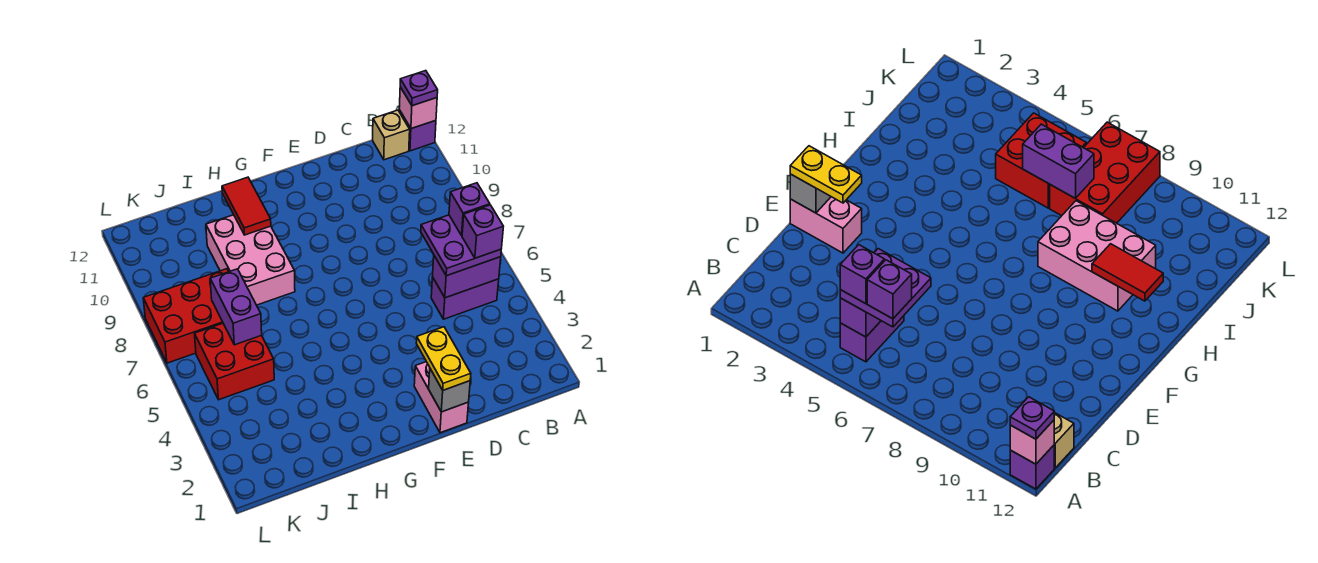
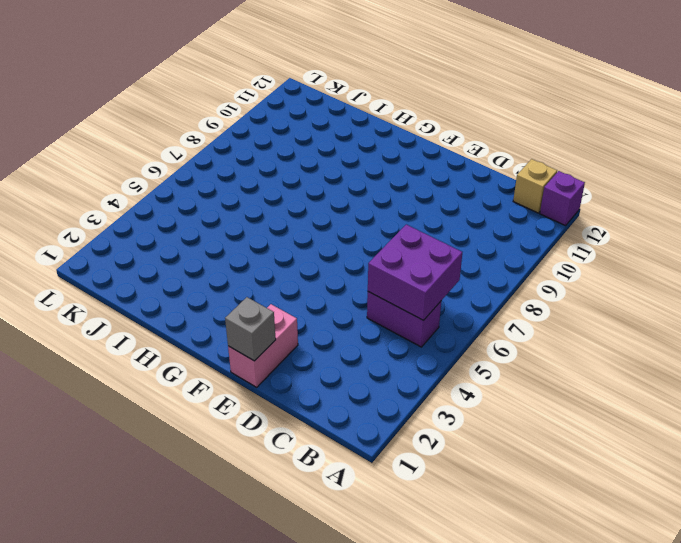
purple 2x2 brick [368,225,462,320] -> purple 1x2 brick [433,256,501,298]
none -> pink 2x3 brick [206,215,295,305]
none -> red 2x2 brick [195,323,274,400]
none -> red 2x3 brick [143,269,229,363]

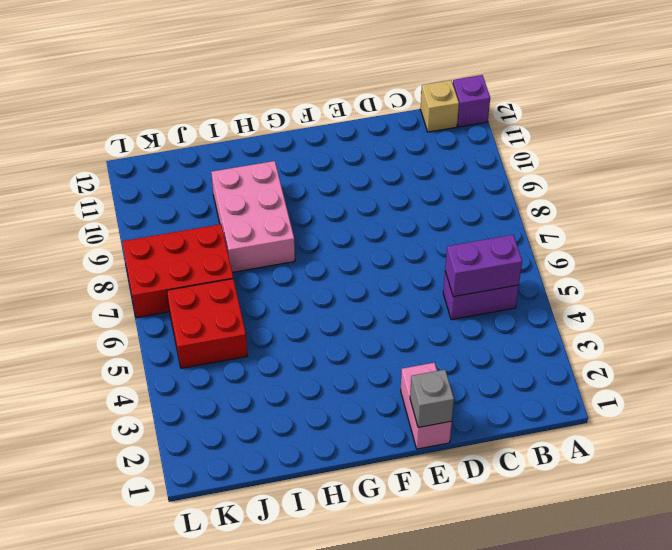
none -> pink 1x1 brick [399,87,437,129]
none -> red 1x2 tile [222,177,271,235]
none -> purple 1x2 brick [210,269,262,345]

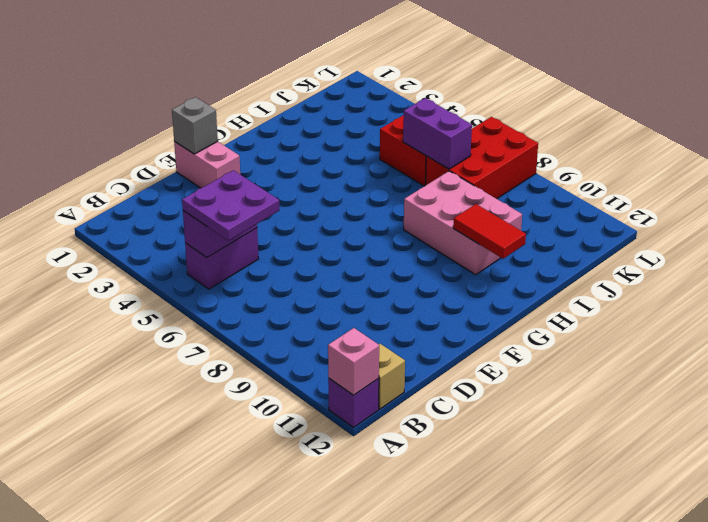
none -> purple 1x1 plate [400,71,438,106]
none -> yellow 1x2 plate [416,327,471,390]
none -> purple 1x1 brick [462,205,504,258]

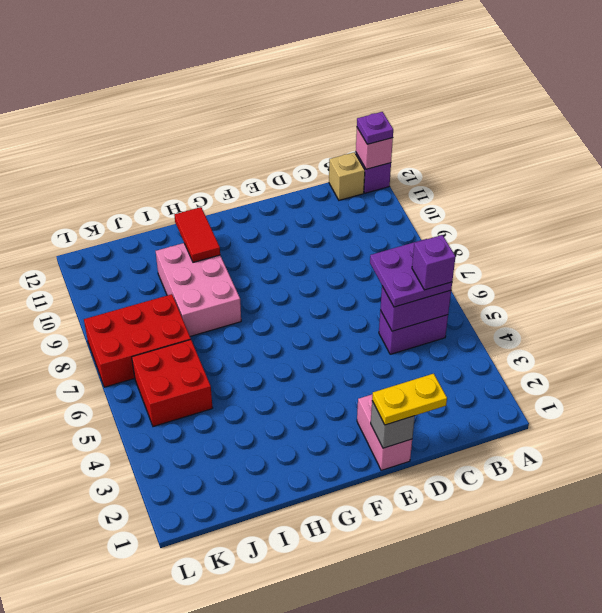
yellow 1x2 plate [372,374,447,425] -> yellow 1x2 plate turned to [416,327,471,390]
none -> purple 1x2 brick [210,269,262,345]
none -> purple 1x1 brick [449,183,490,235]

